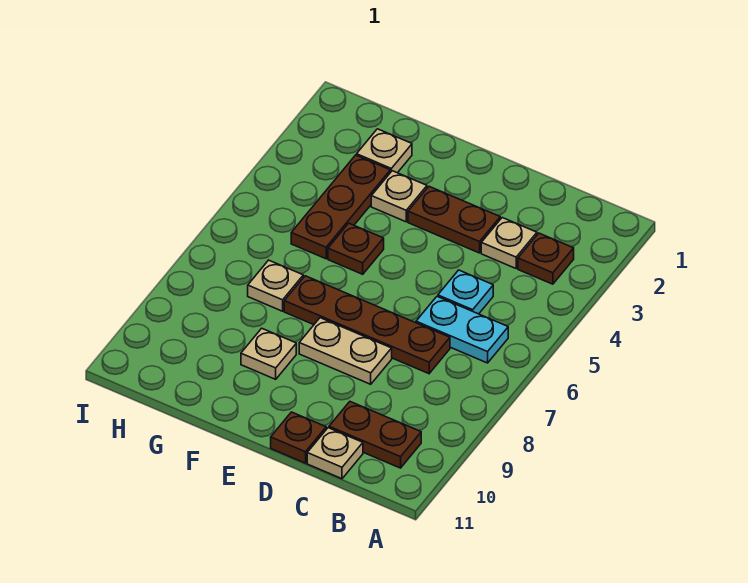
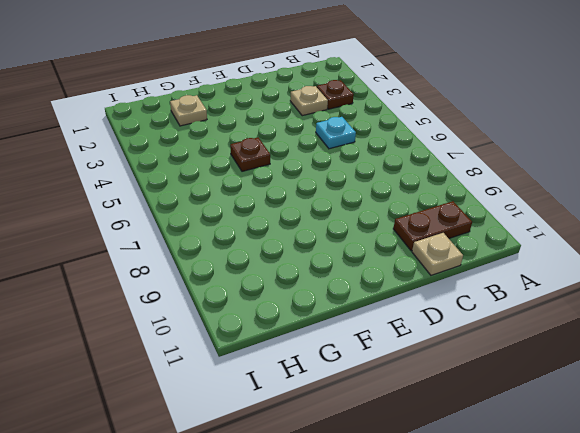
none -> cyan 1x2 plate [416,297,508,363]
none -> brown 1x4 plate [284,276,450,374]
none -> brown 1x2 plate [408,187,500,253]

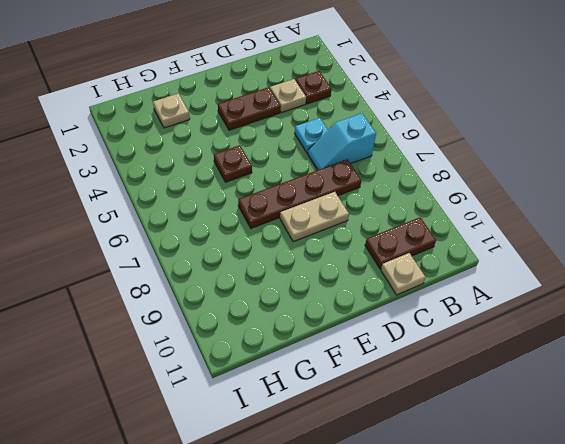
cyan 1x2 slope [308,113,376,170] -> cyan 1x2 plate [416,297,508,363]
none -> brown 1x1 plate [271,412,326,463]
none -> tan 1x1 plate [371,171,427,222]
none -> tan 1x1 plate [241,328,296,379]

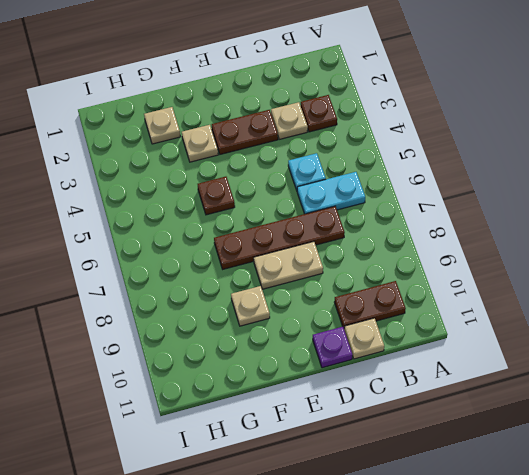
purple 1x1 plate [313,327,352,368] -> brown 1x1 plate [271,412,326,463]
none -> brown 1x3 plate [291,155,390,259]
none -> tan 1x1 plate [248,260,303,311]

